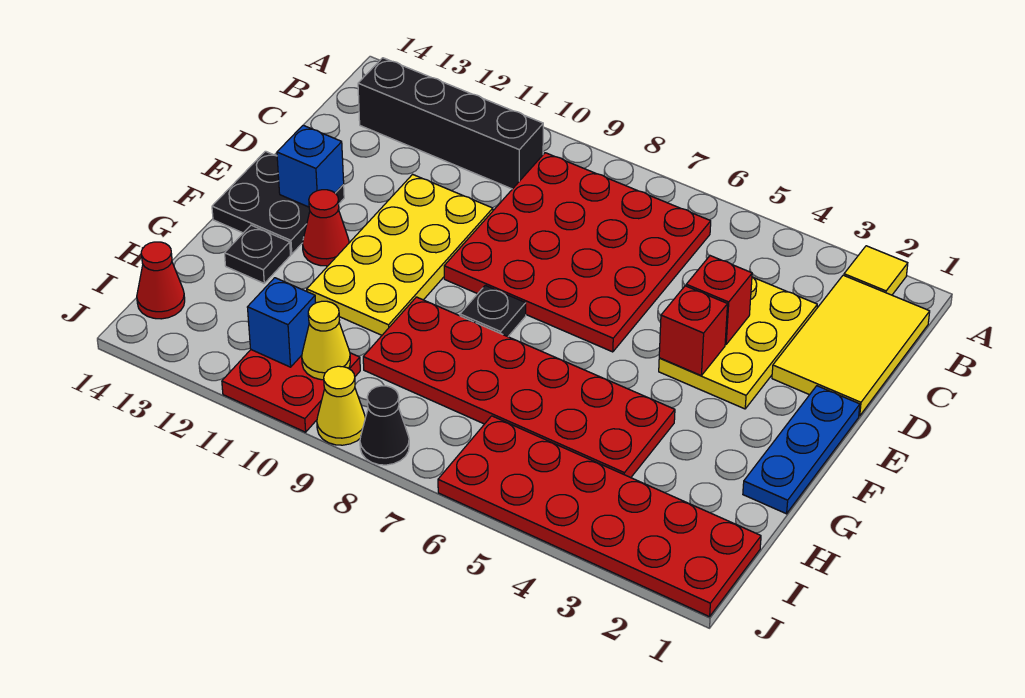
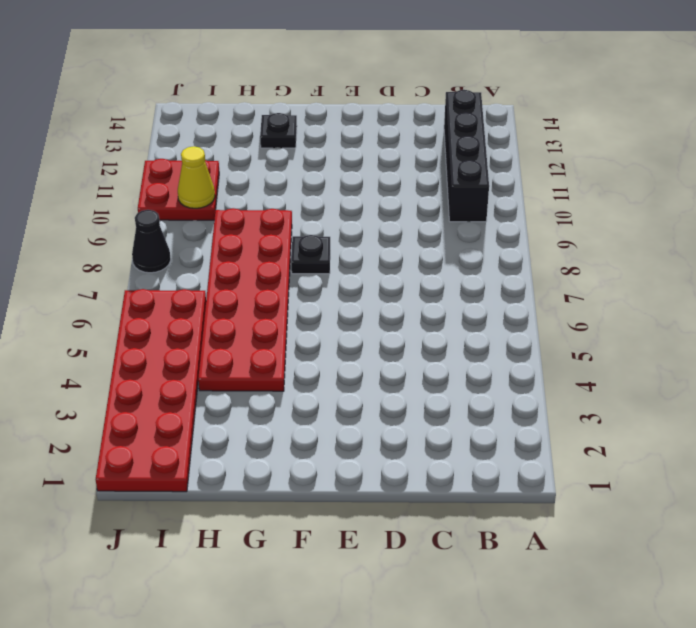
none -> yellow 1x1 tile [844,246,908,295]
none -> yellow 2x3 tile [772,275,930,416]
none -> red 4x4 plate [444,153,711,352]

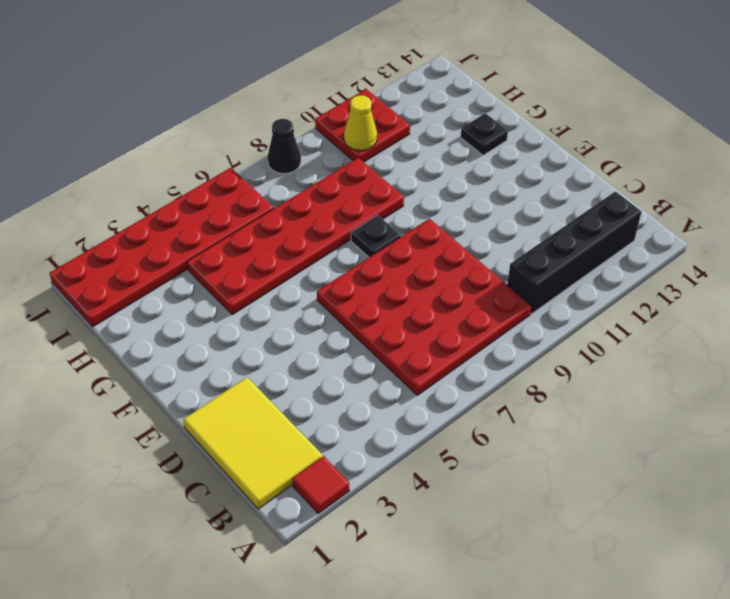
red 1x1 tile [293,456,349,513] -> yellow 1x1 tile [844,246,908,295]
none -> yellow 2x3 plate [659,277,817,409]
none -> yellow 2x4 plate [307,174,493,335]
none -> blue 1x3 plate [743,386,860,514]

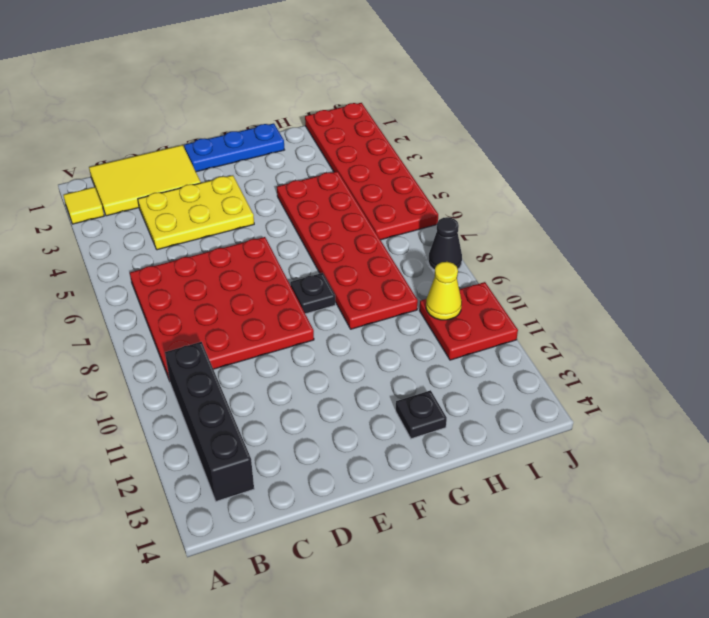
none -> yellow 2x4 plate [307,174,493,335]
none -> black 2x2 plate [212,151,344,254]
none -> red 1x1 cone [303,190,349,266]

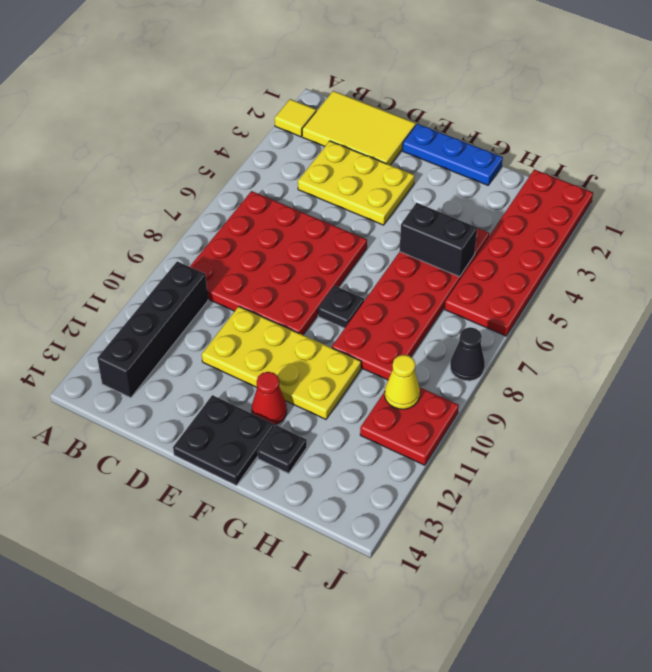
black 1x2 brick [400,203,477,277] -> none
none -> red 1x1 cone [137,242,185,319]
none -> yellow 1x1 cone [317,366,365,445]
none -> red 1x1 brick [686,256,752,344]

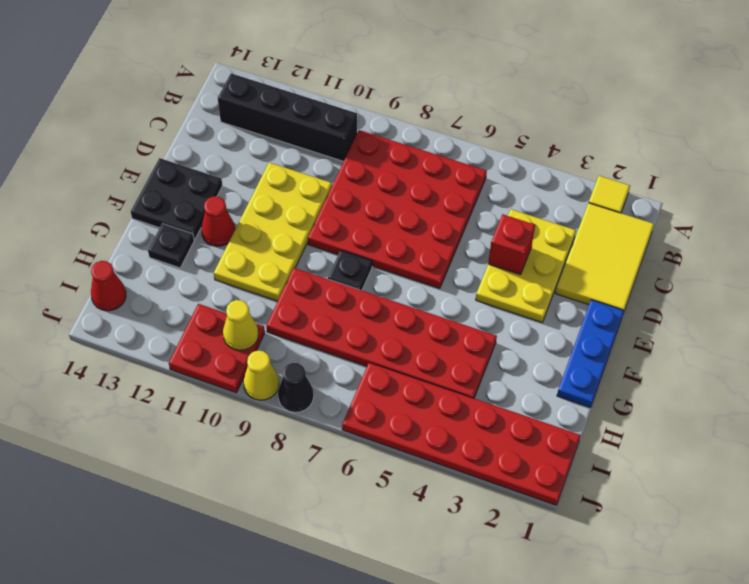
none -> red 1x1 brick [659,286,728,375]
none -> blue 1x1 brick [277,125,344,207]
none -> blue 1x1 brick [247,278,316,367]

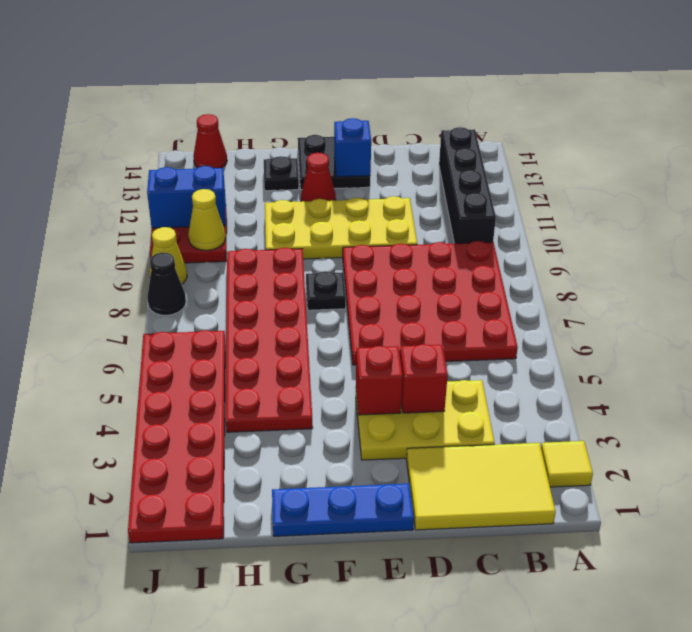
blue 1x2 brick [147,166,226,228] -> blue 1x1 brick [247,278,316,367]

